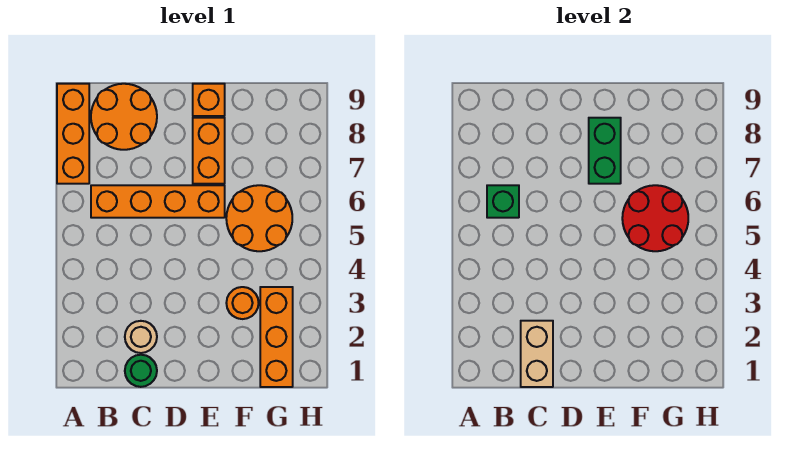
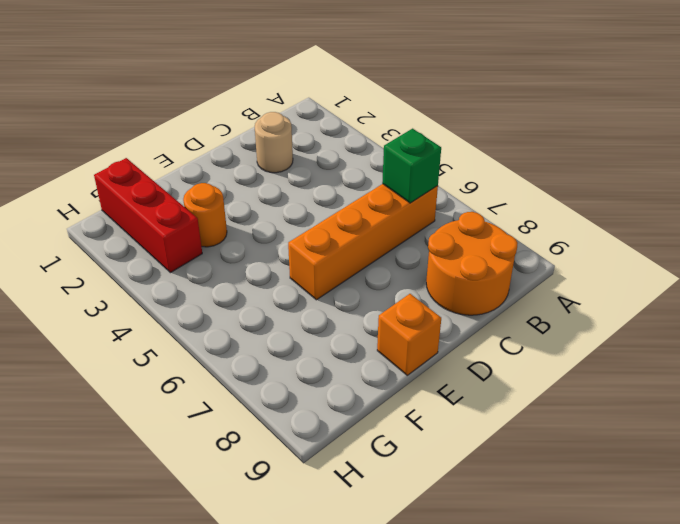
red 1x3 brick [94,158,202,273] -> orange 1x3 brick [260,287,293,387]
none -> orange 1x3 brick [57,84,89,184]
none -> green 1x1 round brick [125,355,157,387]
none -> orange 1x2 brick [193,118,225,184]

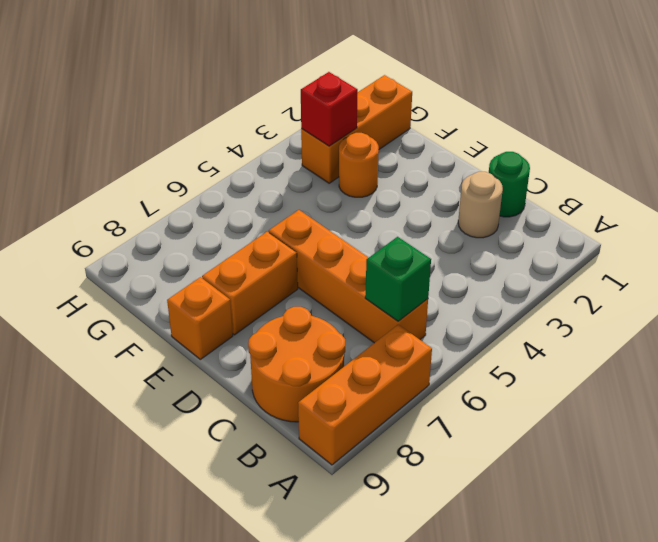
red 1x1 brick [301,72,358,146] -> none
none -> orange 2x2 round brick [226,185,292,251]
none -> tan 1x2 brick [521,321,553,387]
none -> green 1x2 brick [589,118,621,184]

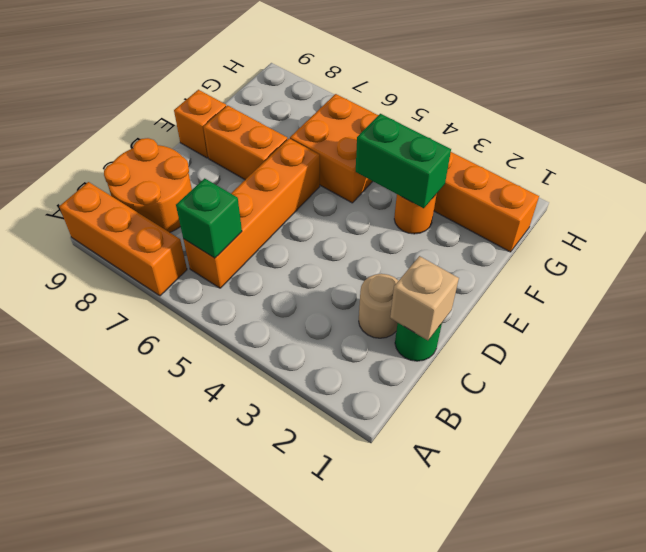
tan 1x1 brick [390,256,459,340] -> tan 1x2 brick [521,321,553,387]
green 1x2 brick [356,114,451,208] -> green 1x2 brick moved to [589,118,621,184]
orange 2x2 brick [290,94,378,203] -> orange 2x2 round brick [226,185,292,251]
none -> red 2x2 round brick [622,185,688,251]

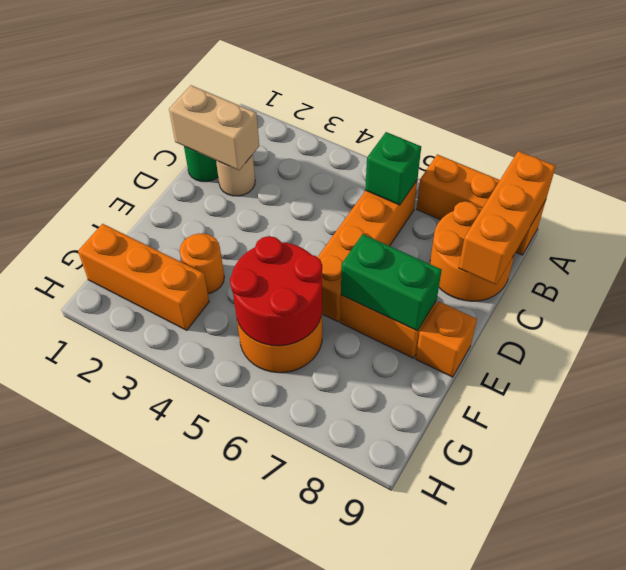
orange 1x3 brick [459,151,556,285] -> none

